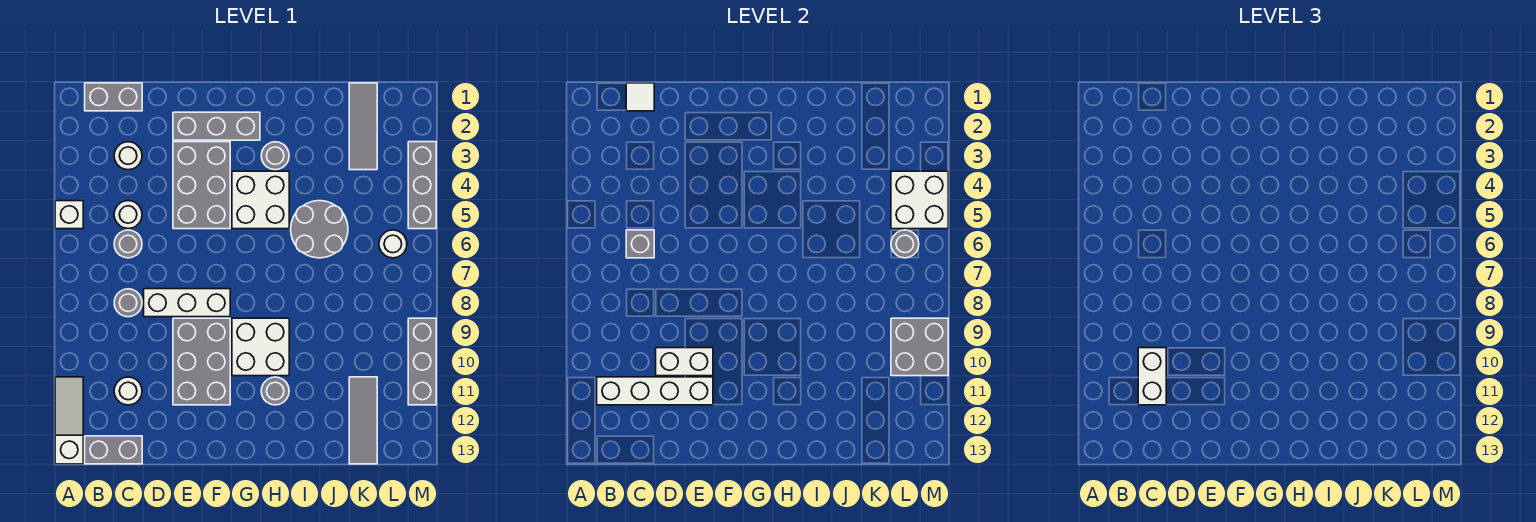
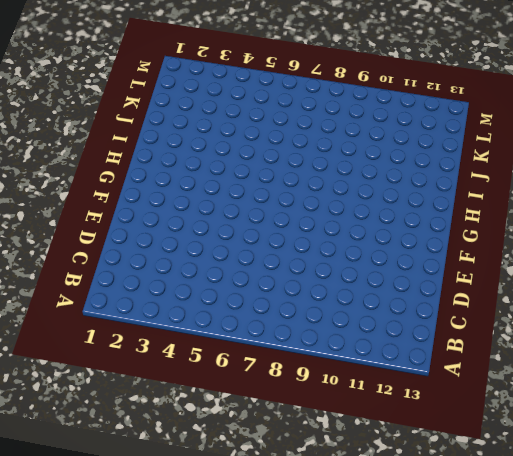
none -> white 1x1 brick [55,201,83,229]
none -> white 1x3 slope [55,377,83,464]
none -> grey 1x2 brick [85,83,142,111]
none -> grey 1x2 brick [85,436,142,464]

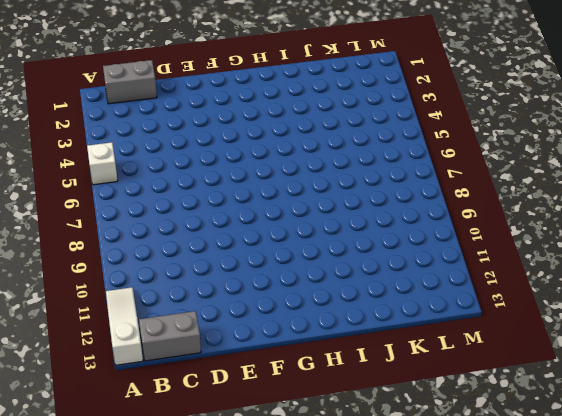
none -> white 1x1 round brick [114,142,142,170]
none -> white 1x1 round brick [114,201,142,229]
none -> grey 1x1 round brick [114,230,142,258]
none -> grey 1x1 round brick [114,289,142,317]

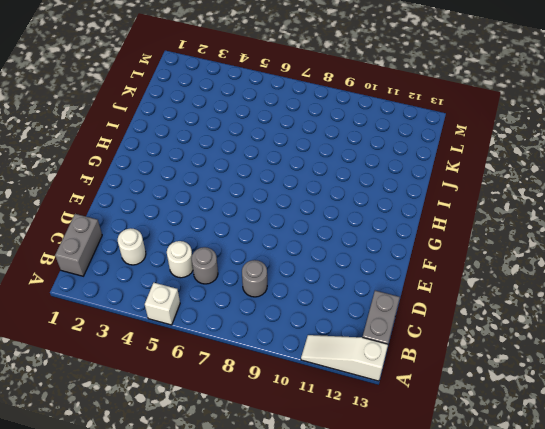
none -> white 1x1 round brick [114,377,142,405]
none -> white 1x3 brick [144,289,230,317]
none -> grey 1x3 brick [173,112,260,140]
none -> grey 2x3 brick [173,142,230,229]

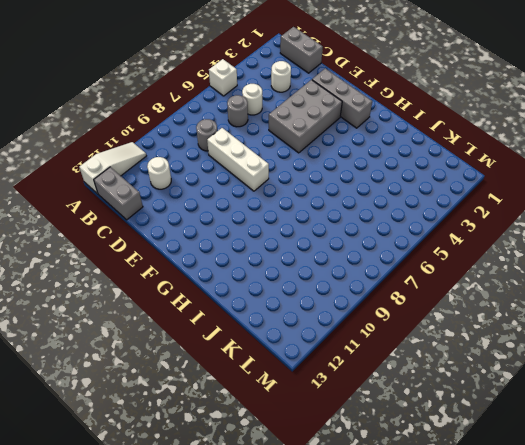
none -> grey 2x3 brick [173,318,230,405]
none -> white 2x2 brick [232,171,289,229]
none -> white 2x2 brick [232,318,289,376]
none -> grey 1x1 round brick [261,142,289,170]

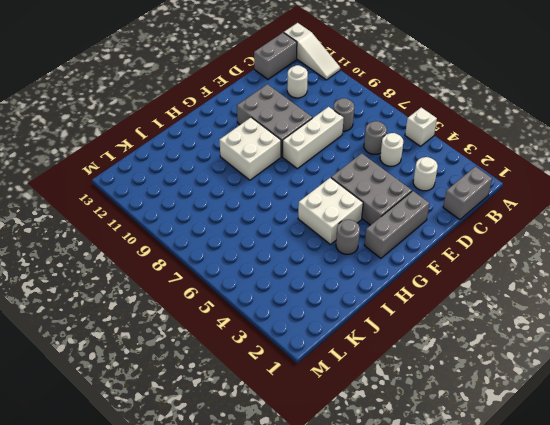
none -> grey 1x1 round brick [261,377,289,405]
none -> grey 2x2 round brick [291,201,348,258]
none -> grey 1x3 tile [349,83,377,170]
none -> grey 1x3 tile [349,377,377,464]

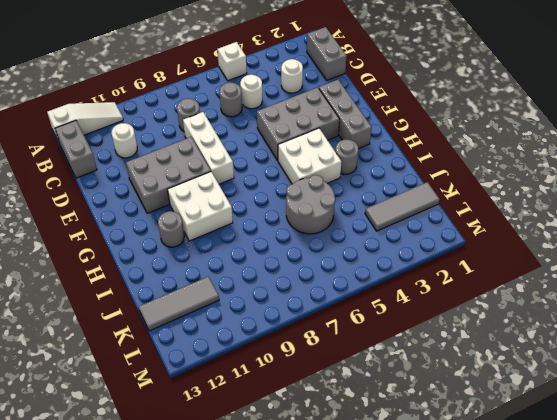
none -> white 1x1 round brick [379,230,407,258]
none -> grey 1x3 brick [408,142,436,229]
none -> grey 1x3 brick [408,318,436,405]
none -> white 1x4 brick [597,377,713,405]

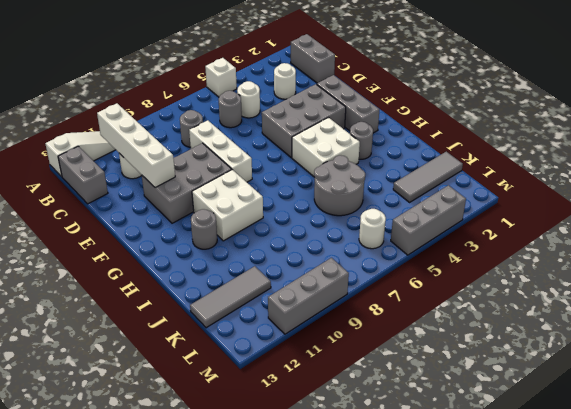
none -> white 1x1 tile [626,83,654,111]
none -> grey 1x1 brick [626,230,654,258]
none -> white 1x2 brick [656,348,713,376]
none -> white 2x2 brick [891,171,948,229]

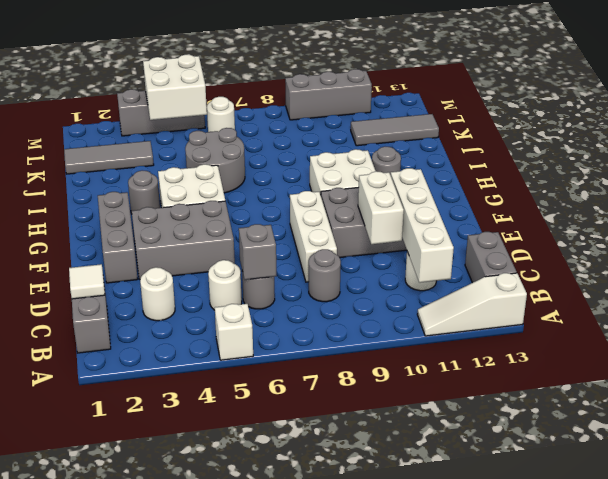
none -> grey 1x1 round brick [891,230,919,258]
none -> grey 2x2 brick [891,318,948,376]
none -> white 1x2 brick [1138,348,1166,405]

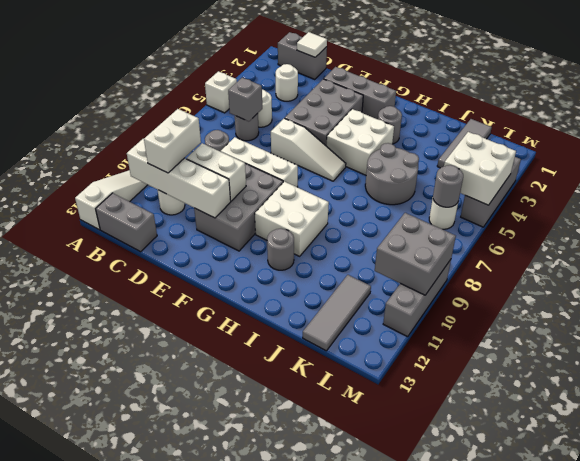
white 1x3 slope [271,118,346,181] -> none

